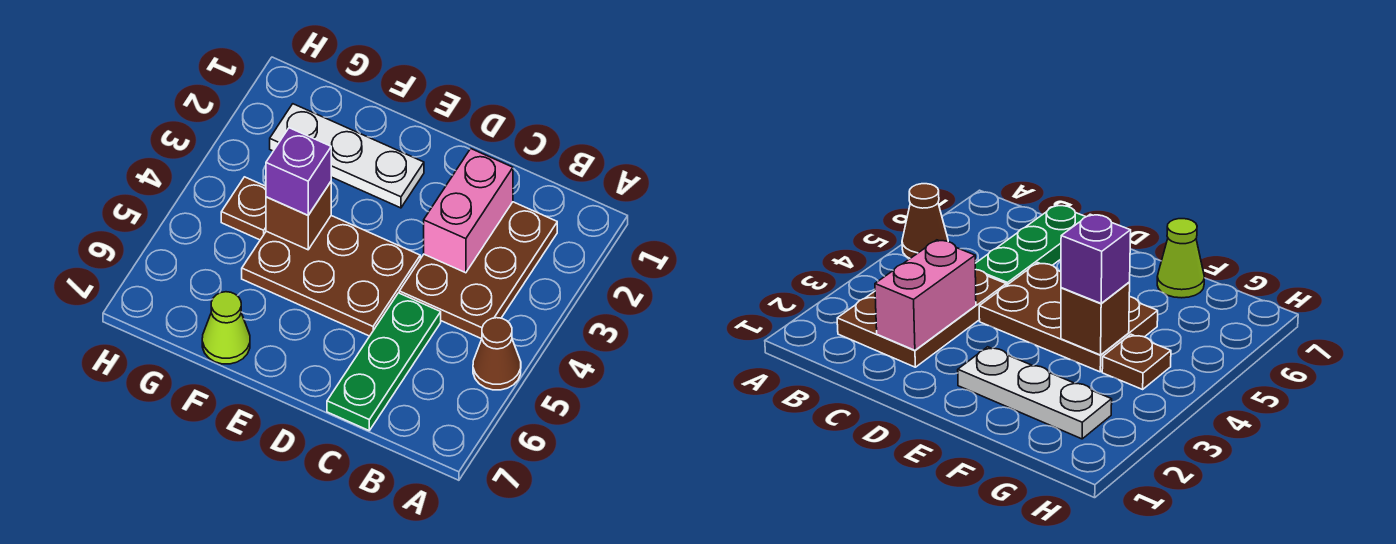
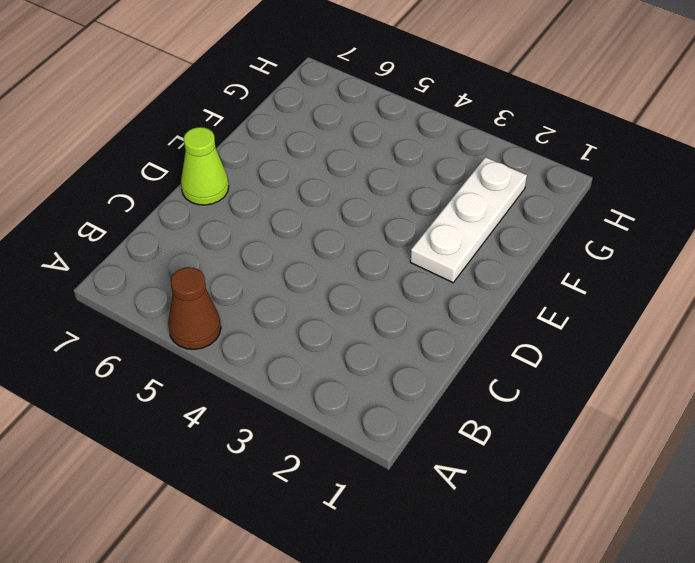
lime 1x1 cone [181,127,229,205] -> lime 1x1 cone moved to [202,292,250,364]
none -> brown 2x3 plate [399,202,557,339]
none -> green 1x3 plate [327,293,441,430]

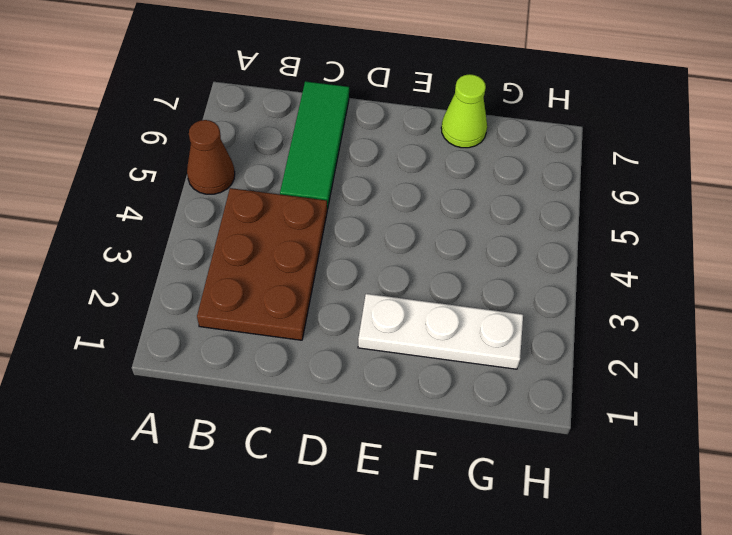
green 1x3 tile [280,81,349,210] -> green 1x3 plate [327,293,441,430]
none -> brown 2x3 plate [242,216,420,336]
none -> brown 1x1 plate [221,177,266,240]

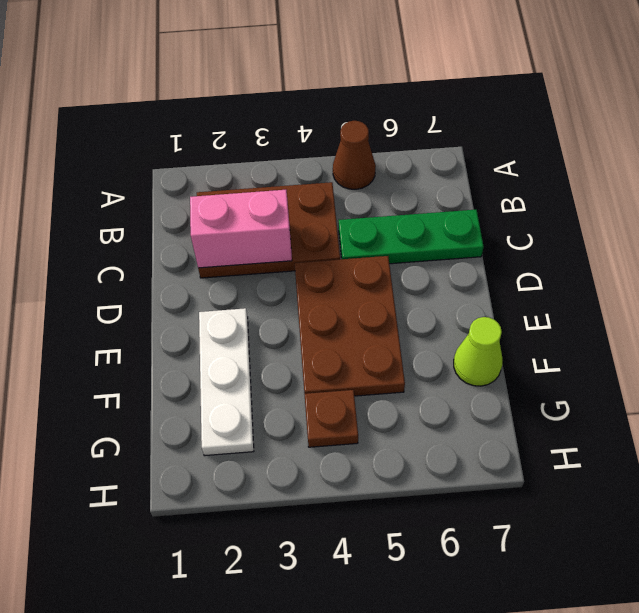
none -> brown 1x1 brick [266,182,331,250]
none -> purple 1x1 brick [266,128,331,215]

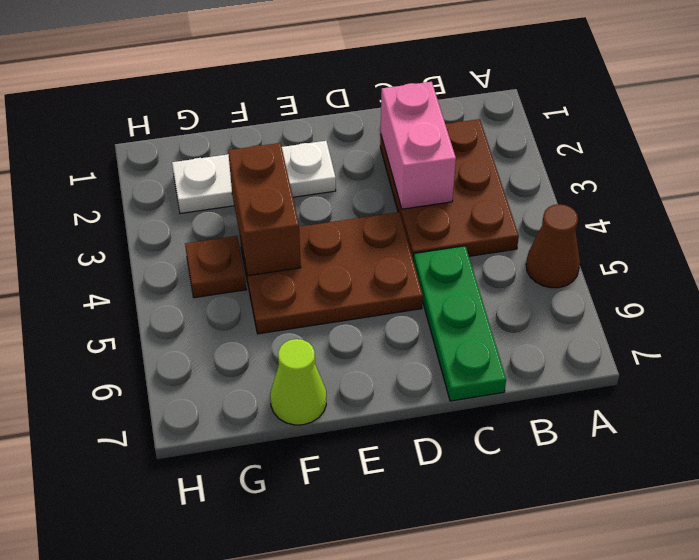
brown 1x2 brick [228,143,301,276] -> brown 1x1 brick [266,182,331,250]
none -> purple 1x1 brick [266,128,331,215]

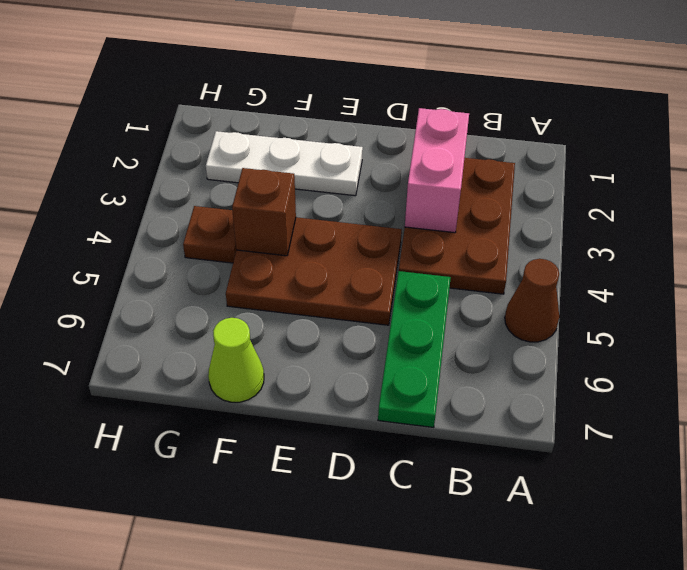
none -> purple 1x1 brick [266,128,331,215]

